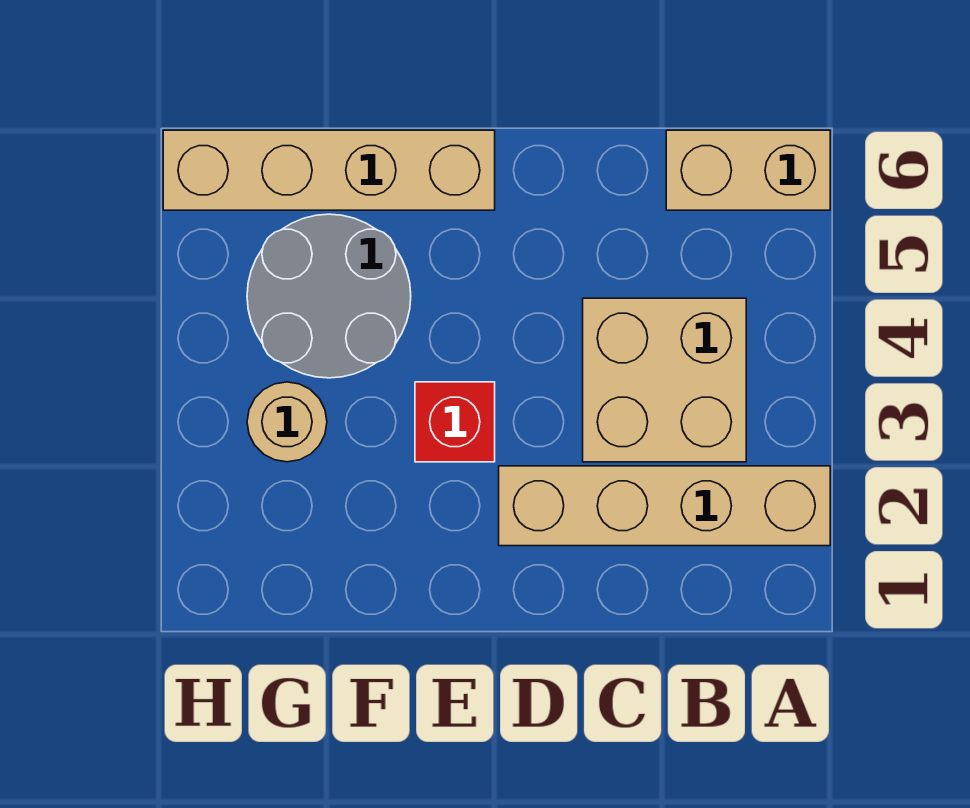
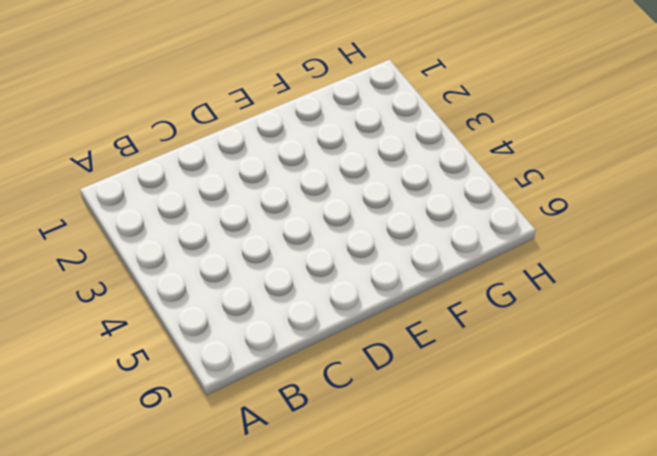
none -> tan 1x4 brick [499,466,830,546]
none -> tan 1x2 brick [666,130,830,210]

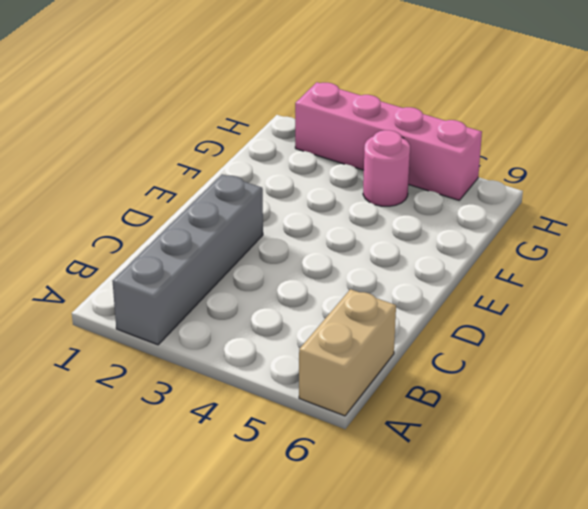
grey 1x4 brick [113,174,263,345] -> tan 1x4 brick [499,466,830,546]
pink 1x1 round brick [363,130,410,206] -> grey 2x2 round brick [247,214,411,378]
pink 1x4 brick [295,82,482,200] -> none
none -> tan 2x2 brick [583,298,746,462]
none -> red 1x1 brick [415,382,495,462]

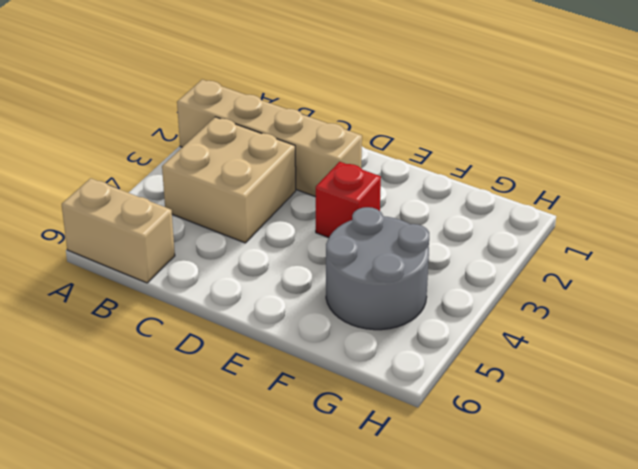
none -> tan 1x4 brick [163,130,495,210]
none -> tan 1x1 round brick [247,382,327,462]

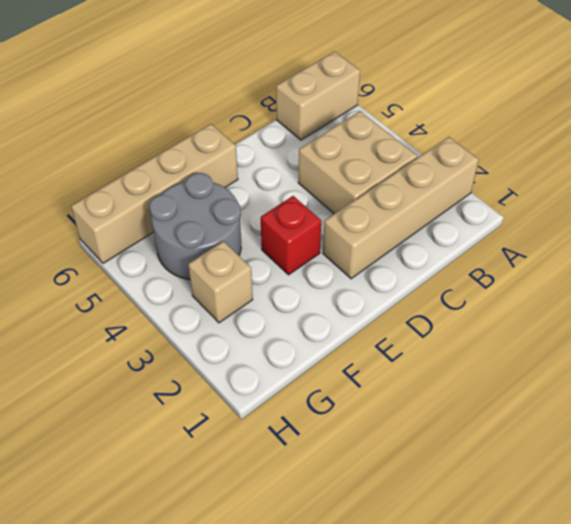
tan 1x1 brick [188,241,253,323] -> tan 1x1 round brick [247,382,327,462]

